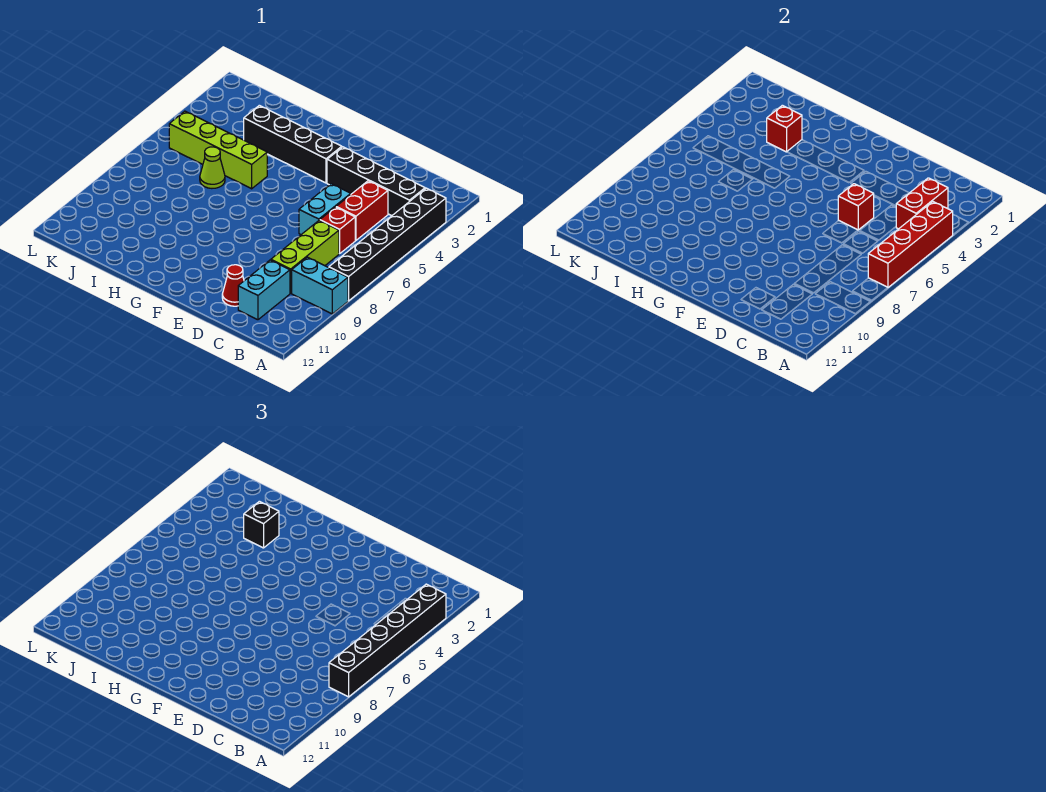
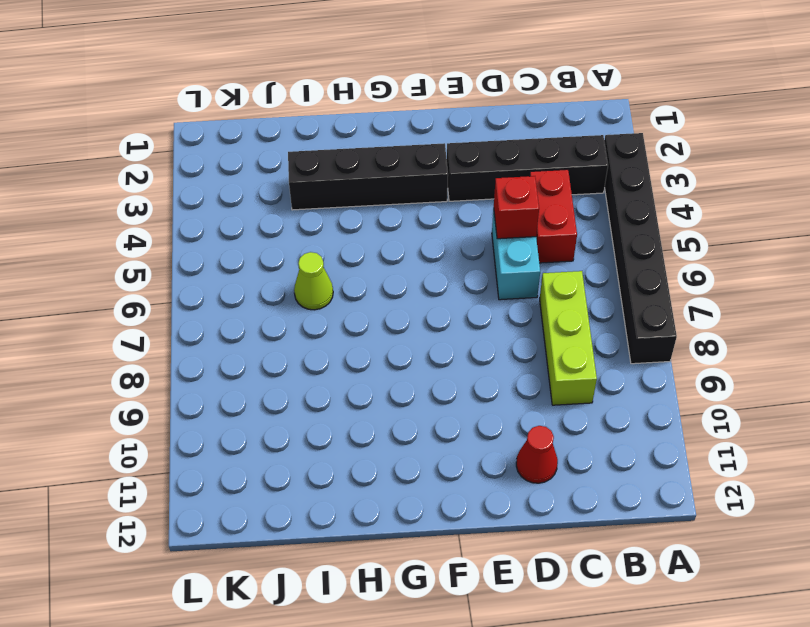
none -> cyan 1x2 brick [292,257,348,314]
none -> red 1x1 brick [320,207,355,254]
none -> cyan 1x2 brick [238,260,290,320]

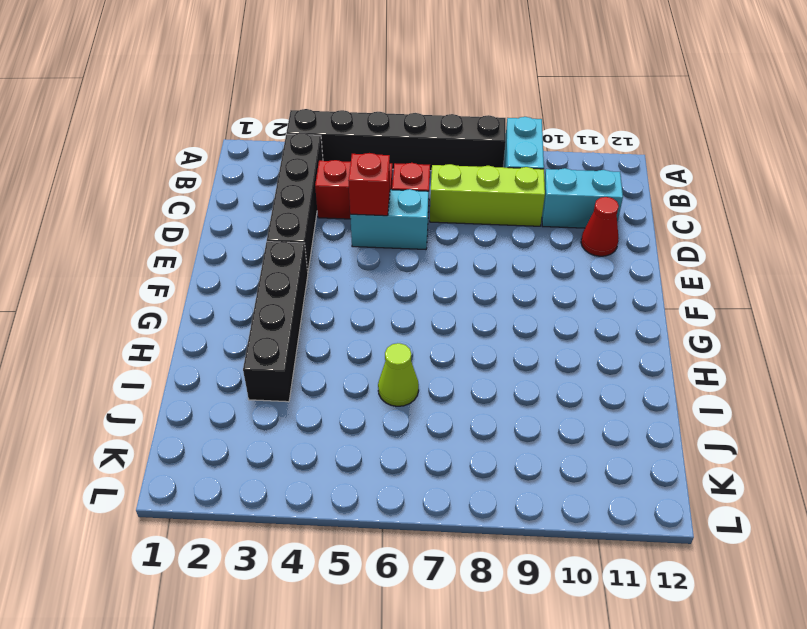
none -> lime 1x4 brick [169,111,267,189]
none -> red 1x4 brick [868,202,953,287]
none -> red 1x2 brick [896,178,948,229]

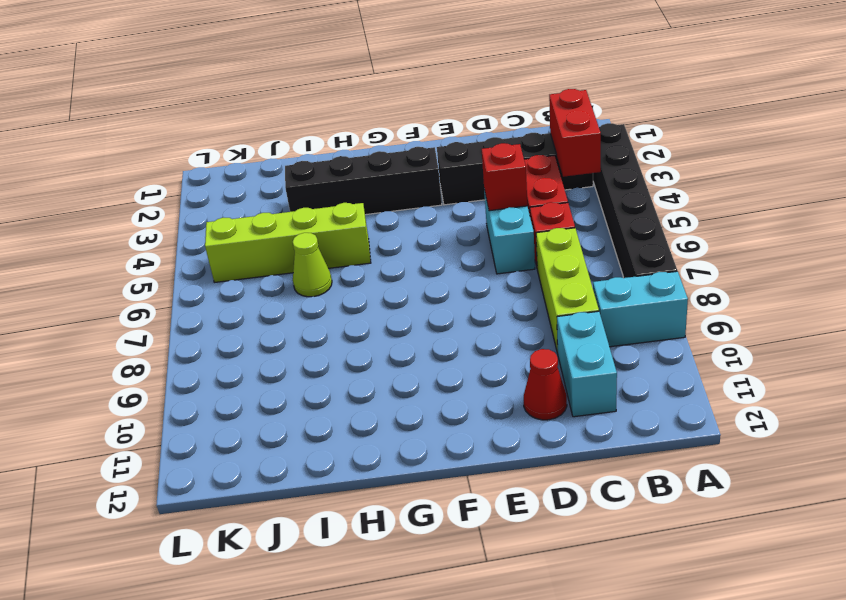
none -> red 1x4 brick [868,202,953,287]
none -> red 1x1 brick [767,105,802,152]
none -> black 1x6 brick [329,584,446,697]

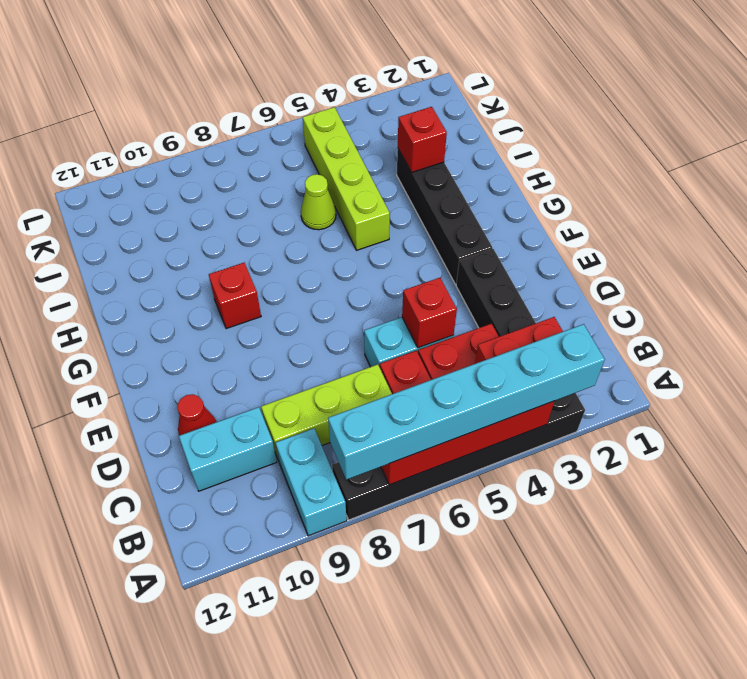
cyan 1x6 brick [328,324,605,480] -> black 1x6 brick [329,584,446,697]
red 1x1 brick [209,263,261,329] -> none
none -> black 1x1 brick [244,501,279,548]

